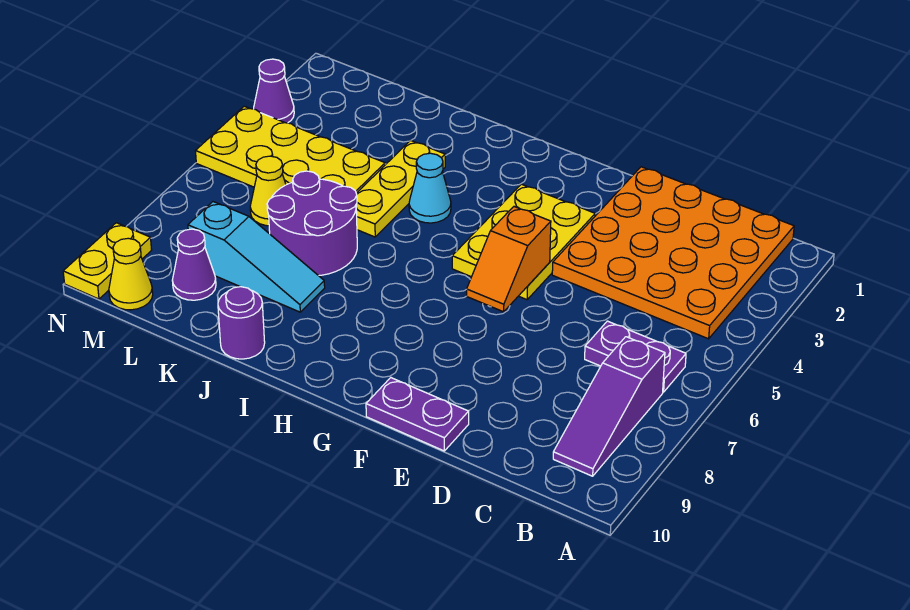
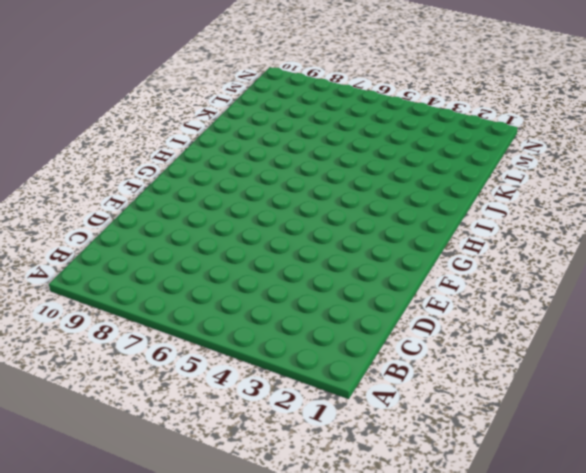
none -> orange 4x4 plate [552,167,794,339]
none -> purple 1x2 plate [585,321,686,392]
none -> purple 1x3 slope [553,337,665,476]

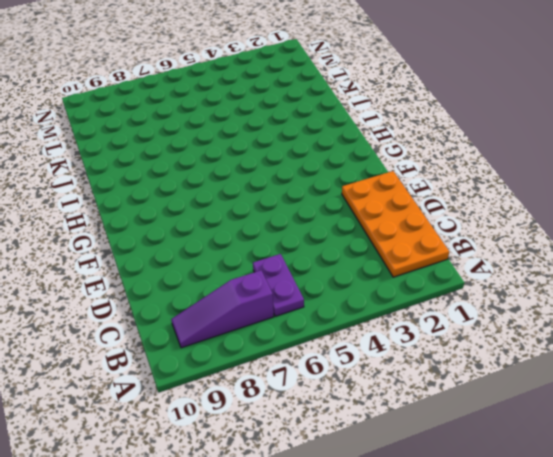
orange 2x4 plate [342,171,449,277] -> orange 4x4 plate [552,167,794,339]
none -> purple 1x2 plate [366,378,469,451]
none -> yellow 2x3 plate [452,184,595,300]
none -> cyan 1x1 cone [409,153,451,223]

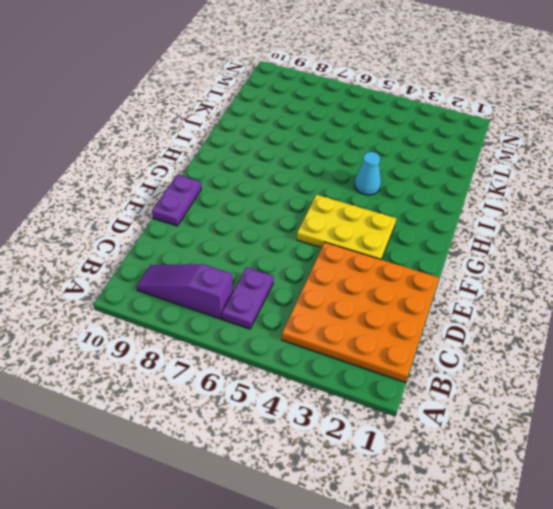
none -> yellow 1x3 plate [356,140,445,237]
none -> purple 2x2 round brick [267,171,357,276]
none -> cyan 1x3 slope [188,202,325,312]

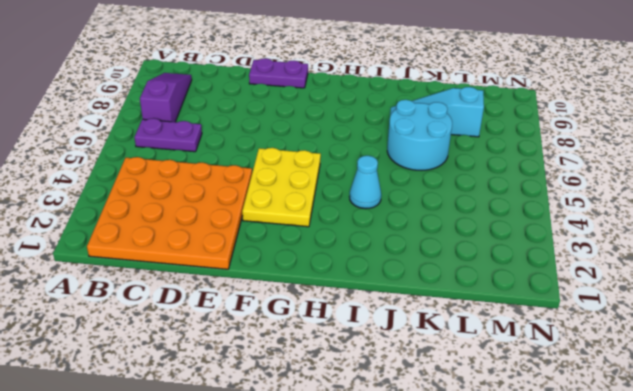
cyan 2x2 round brick [387,100,452,170] -> purple 2x2 round brick [267,171,357,276]
none -> yellow 1x3 plate [356,140,445,237]
none -> purple 1x1 round brick [218,287,265,359]
none -> yellow 2x4 plate [196,106,385,193]

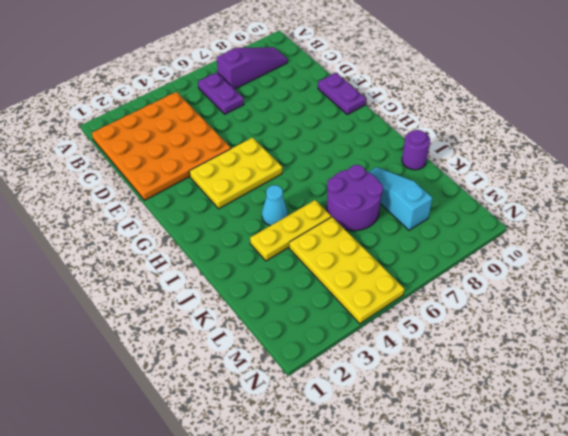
none -> yellow 1x1 cone [250,156,286,226]
none -> purple 1x1 cone [172,229,216,300]
none -> yellow 1x1 cone [109,238,153,310]

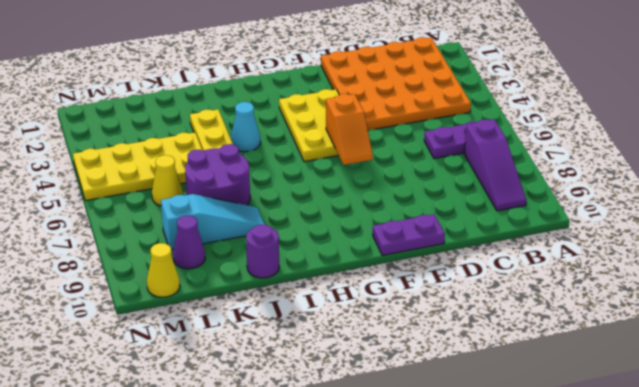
none -> purple 1x1 cone [254,59,294,123]
none -> yellow 1x2 plate [63,223,152,299]

